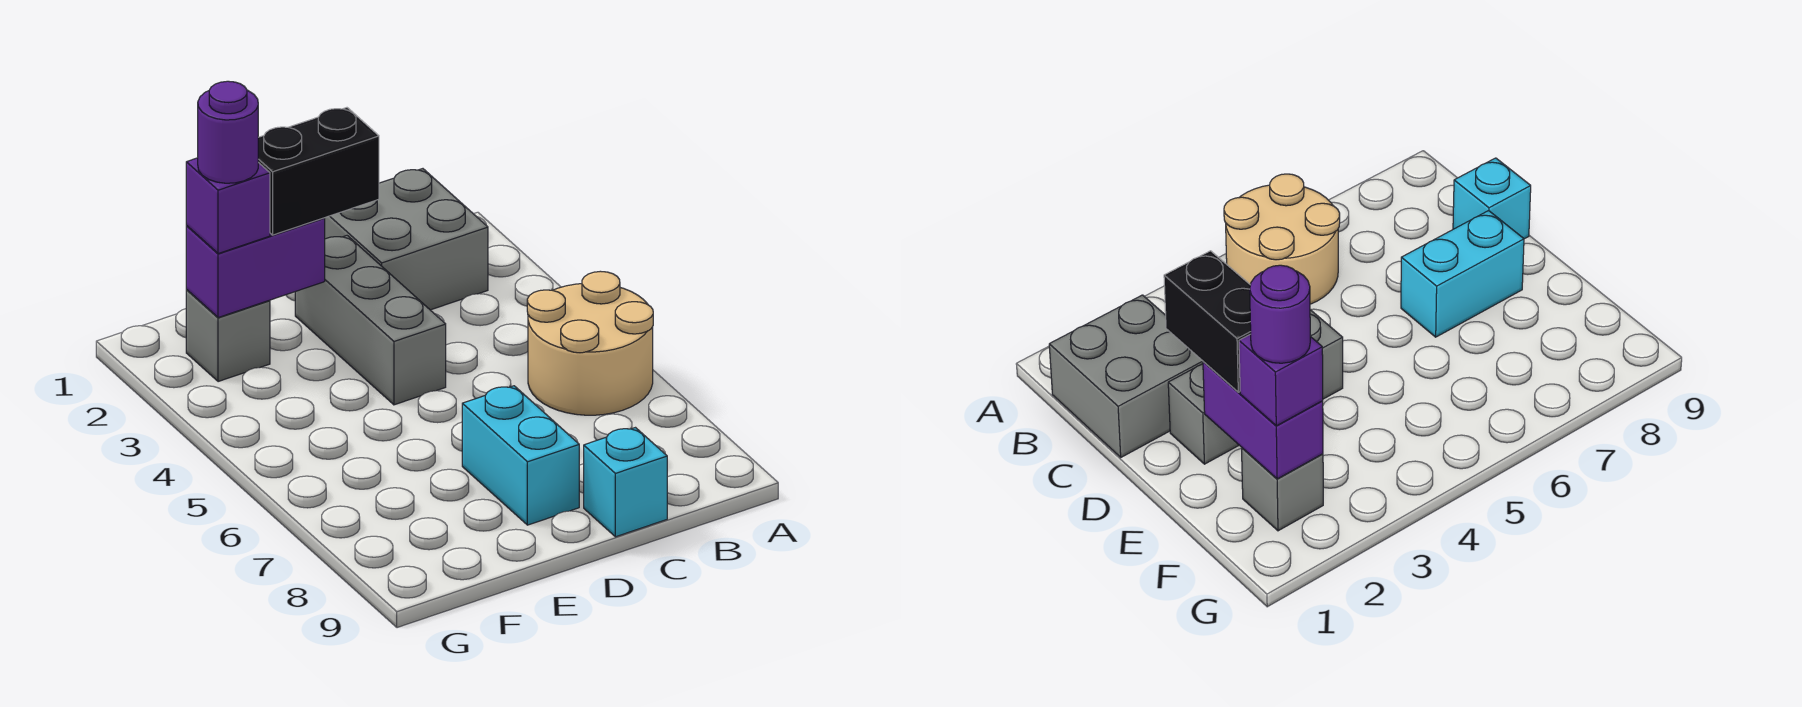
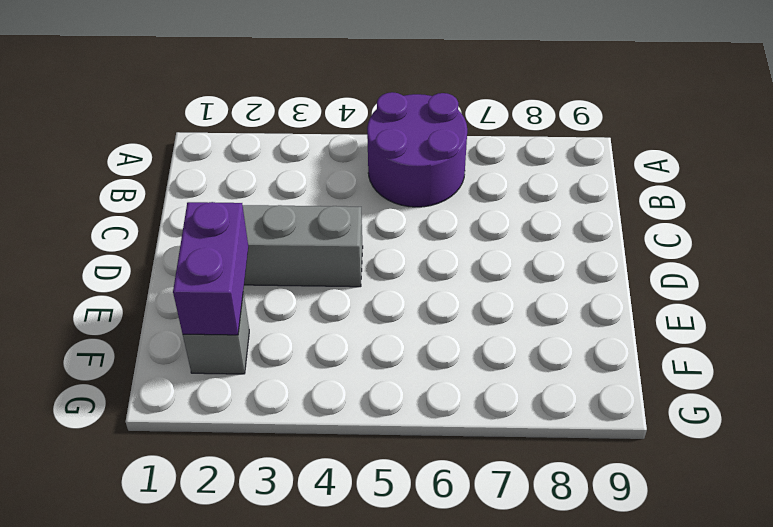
purple 2x2 round brick [367,92,467,207] -> tan 2x2 round brick [527,271,653,415]
none -> grey 2x2 brick [325,169,488,310]
none -> cyan 1x1 brick [584,428,667,537]

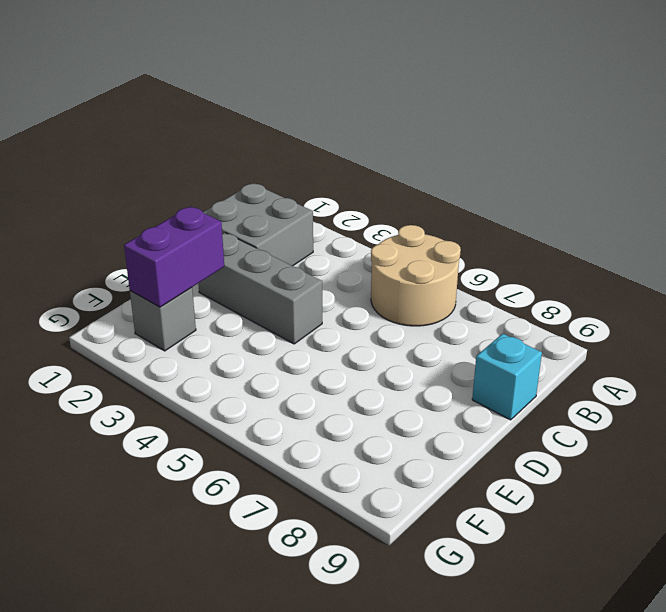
none -> cyan 1x2 brick [462,386,579,525]
none -> black 1x2 brick [258,108,379,235]

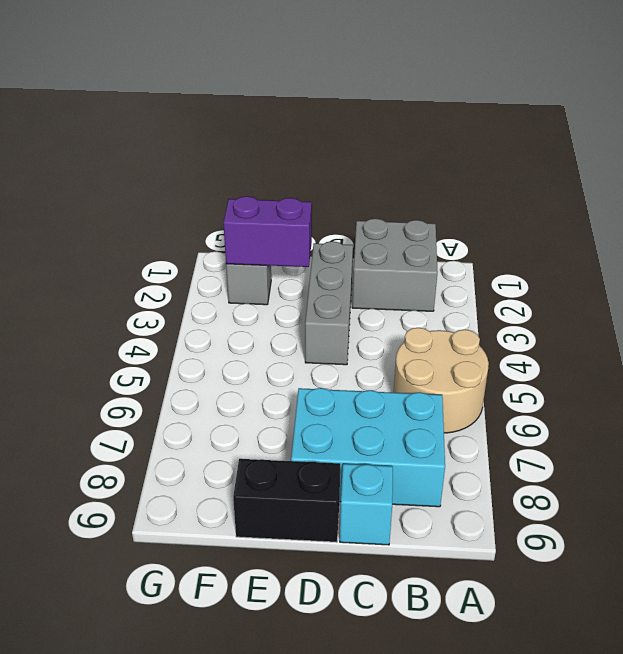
cyan 2x3 brick [291,388,445,507] -> cyan 1x2 brick [462,386,579,525]
black 1x2 brick [233,459,340,542] -> black 1x2 brick moved to [258,108,379,235]
none -> purple 1x1 brick [186,158,270,254]
none -> purple 1x1 round brick [198,81,258,183]

